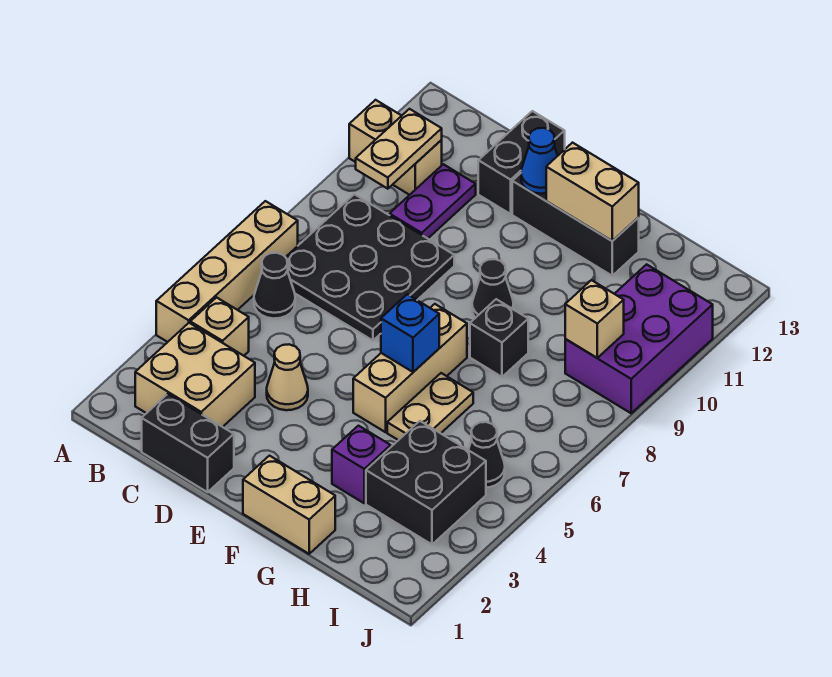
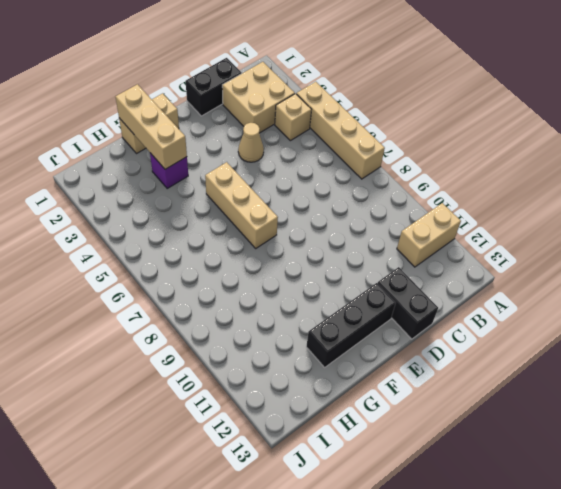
tan 1x3 brick [115,84,187,169] -> none
none -> black 1x1 cone [254,253,295,319]
none -> black 3x3 plate [286,194,454,340]
none -> purple 1x2 plate [390,164,476,239]

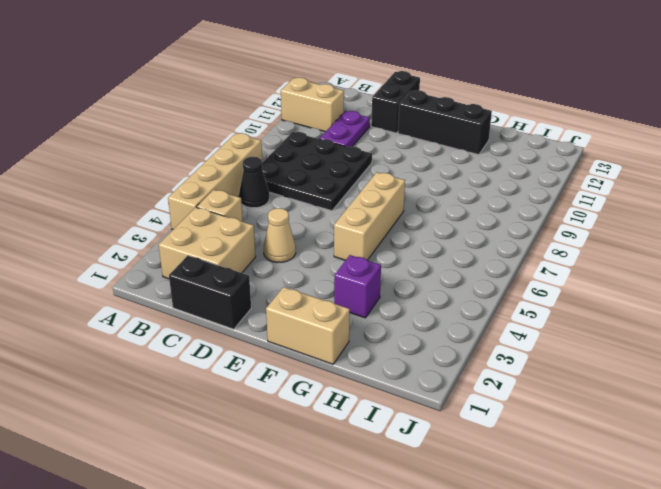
none -> black 1x1 cone [472,259,514,318]
none -> tan 1x2 plate [387,373,473,440]
none -> black 1x1 brick [470,299,528,377]

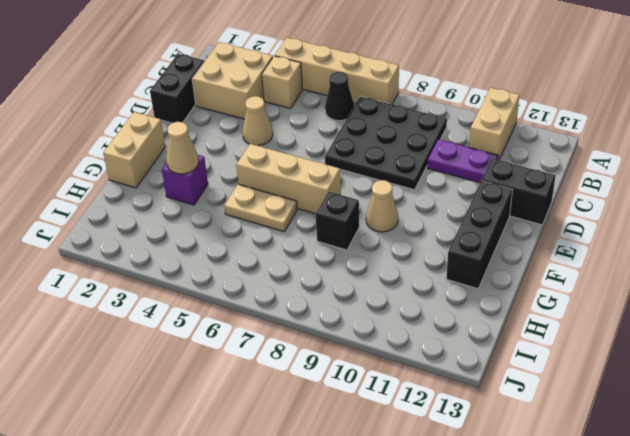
tan 1x1 cone [366,180,398,232] -> black 1x1 cone [472,259,514,318]
tan 1x1 cone [166,122,199,174] -> none
none -> black 2x2 brick [366,421,486,544]
none -> black 1x1 cone [468,422,505,488]
none -> purple 2x3 brick [565,264,713,413]

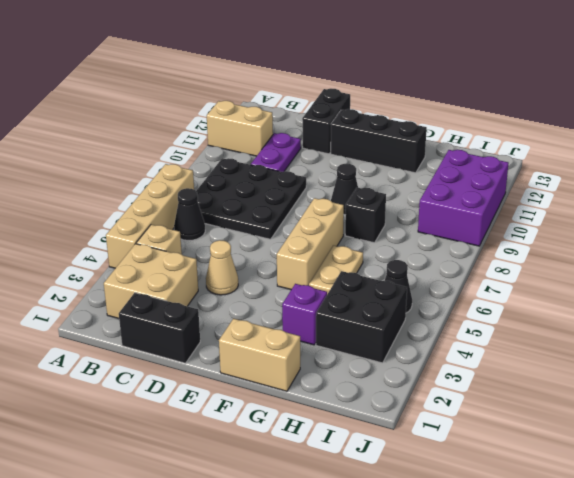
none -> tan 1x2 plate [356,109,442,189]
none -> blue 1x1 cone [521,128,558,194]
none -> blue 1x1 brick [381,294,439,372]

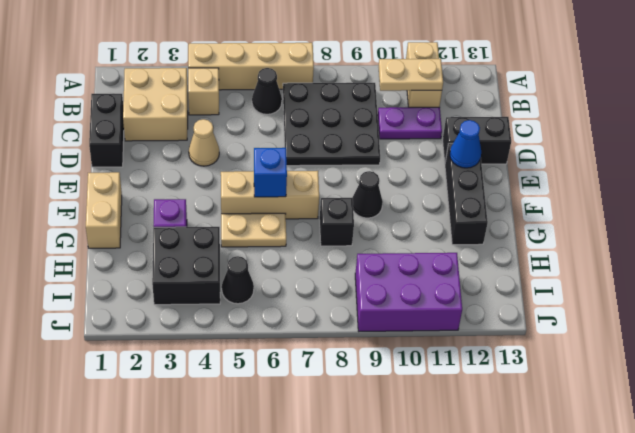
none -> tan 1x2 brick [546,143,639,241]
none -> tan 1x1 brick [565,280,624,358]

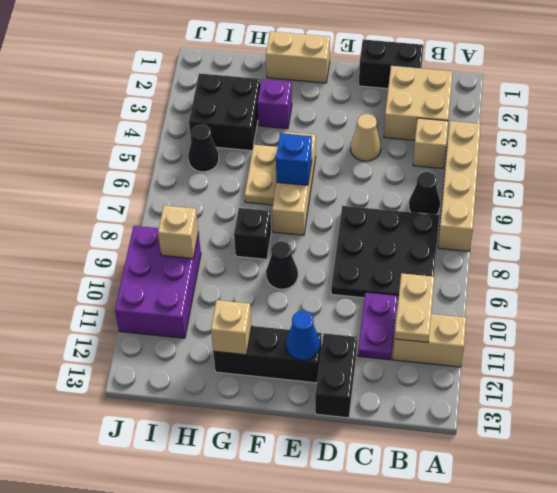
tan 1x1 brick [211,300,252,355] -> tan 1x2 brick [546,143,639,241]

